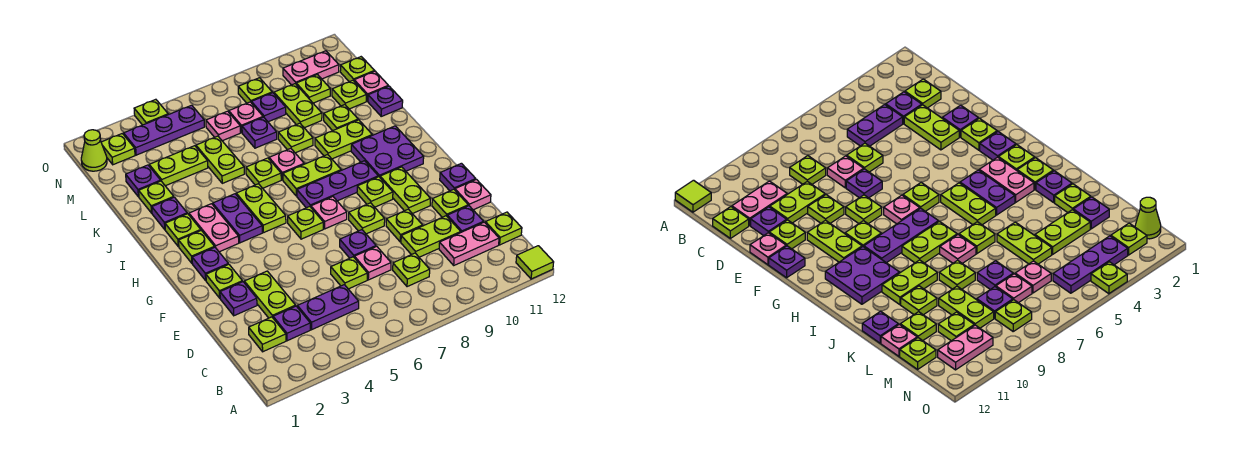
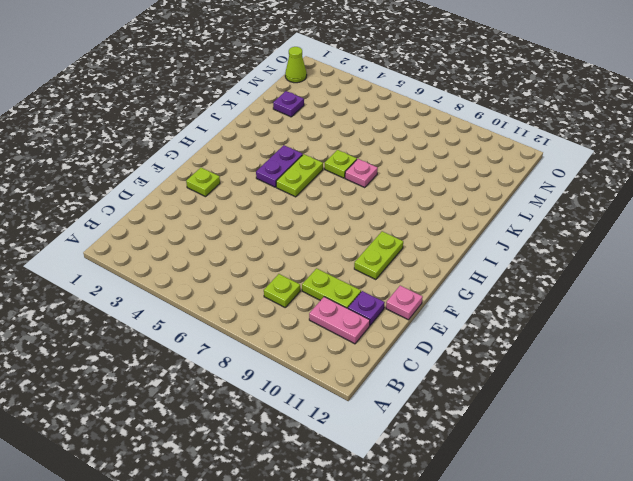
none -> lime 1x1 tile [516,246,554,279]
none -> lime 1x1 plate [249,317,286,352]
none -> purple 1x1 plate [273,306,310,341]
none -> purple 1x2 plate [297,285,359,330]

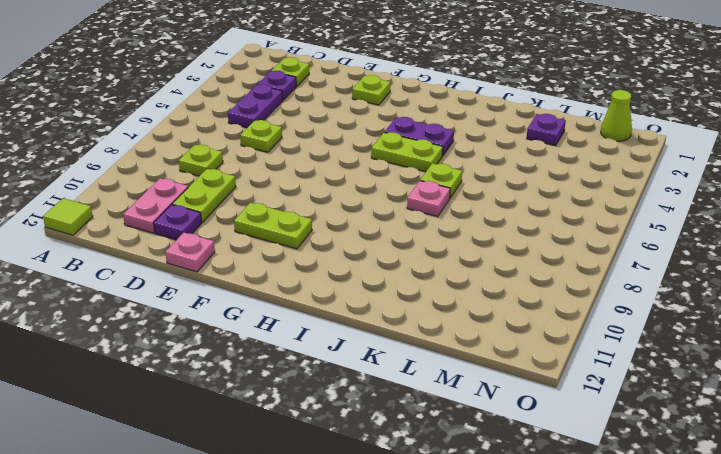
none -> lime 1x1 plate [485,212,522,245]
none -> lime 1x2 plate [244,271,296,318]
none -> pink 1x1 plate [354,246,391,280]
none -> purple 1x1 plate [220,282,257,316]

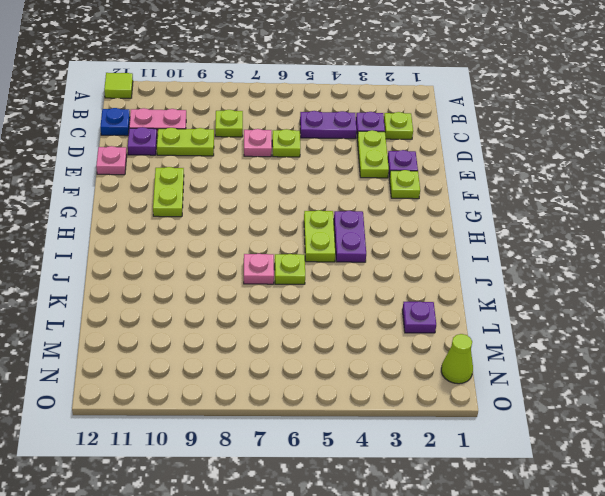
blue 1x1 plate [100,108,130,136] -> lime 1x1 plate [485,212,522,245]
none -> purple 1x1 plate [340,230,376,258]
none -> lime 1x1 plate [386,209,423,242]
none -> lime 1x1 plate [432,189,468,217]
none -> lime 1x1 plate [349,203,385,234]

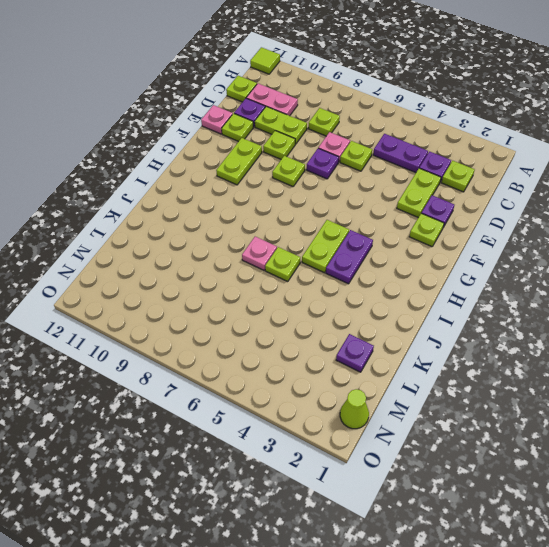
none -> purple 1x1 plate [440,163,476,191]
none -> purple 1x1 plate [192,247,228,280]
none -> lime 1x1 plate [288,207,323,239]
none -> pink 1x1 plate [311,197,347,229]

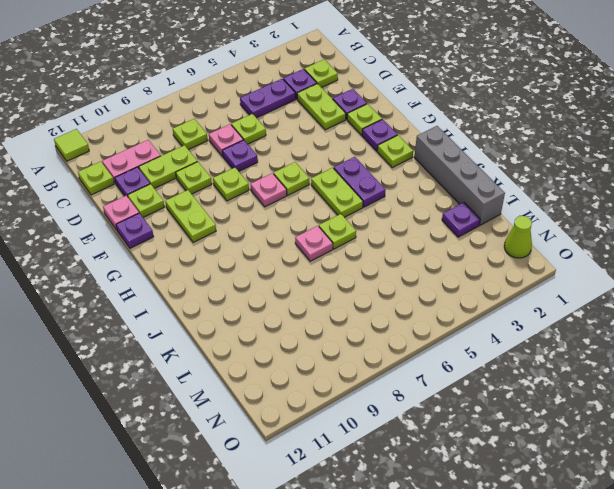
grey 1x4 brick [414,126,505,225] -> none
none -> lime 1x1 plate [357,177,393,207]
none -> pink 1x2 plate [189,204,239,252]
none -> purple 1x3 plate [297,161,378,208]
none -> purple 2x2 plate [351,126,424,177]

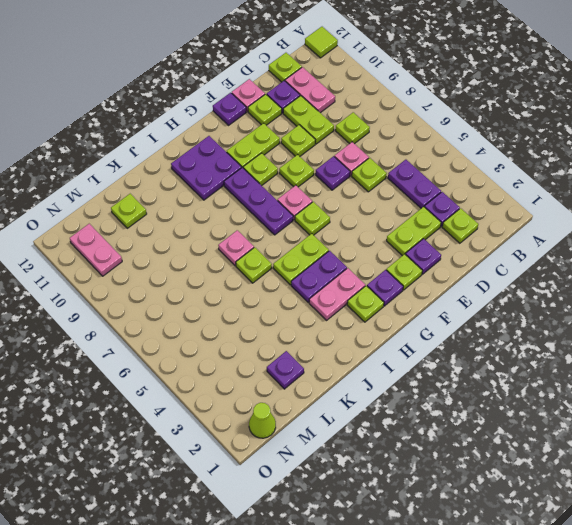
none -> lime 1x1 plate [165,214,201,246]
none -> lime 1x2 plate [283,155,341,196]
none -> purple 1x1 plate [152,197,187,229]
none -> lime 1x2 plate [315,120,372,159]

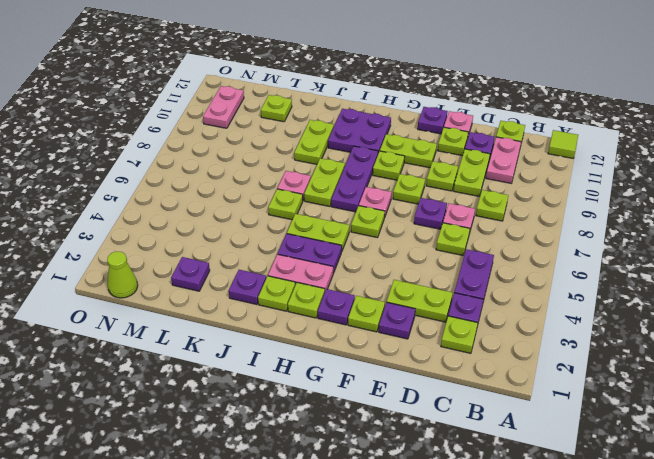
none -> lime 1x1 plate [139,181,174,213]
none -> lime 1x2 plate [196,136,244,183]
none -> lime 1x1 plate [278,123,313,153]
none -> lime 1x1 plate [324,105,358,131]

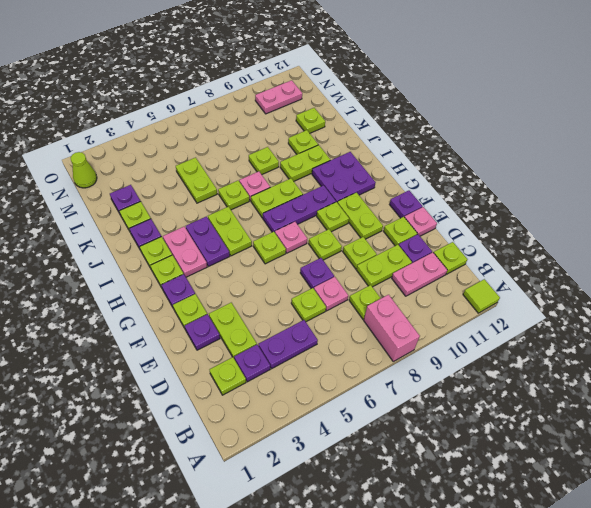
pink 1x2 brick [364,295,420,362] -> none
none -> purple 1x1 plate [368,86,403,116]
none -> lime 1x2 plate [149,146,208,186]
none -> purple 1x1 plate [242,117,277,148]
none -> lime 1x2 plate [274,84,322,128]

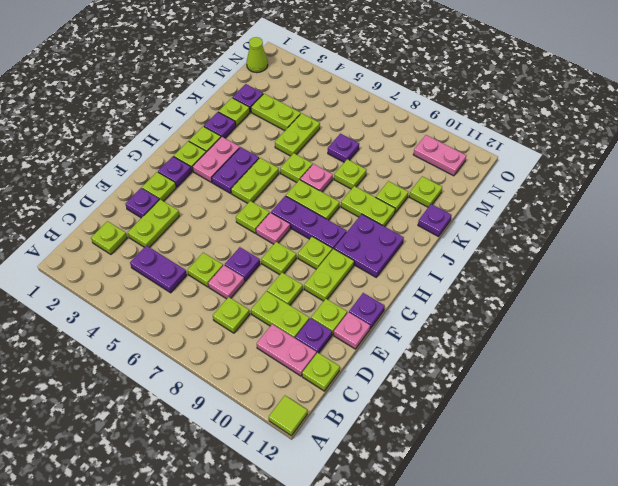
none -> purple 1x1 plate [273,306,310,341]
none -> lime 1x2 plate [274,84,322,128]
none -> pink 1x1 plate [354,71,388,101]
none -> pink 1x1 plate [206,111,240,141]

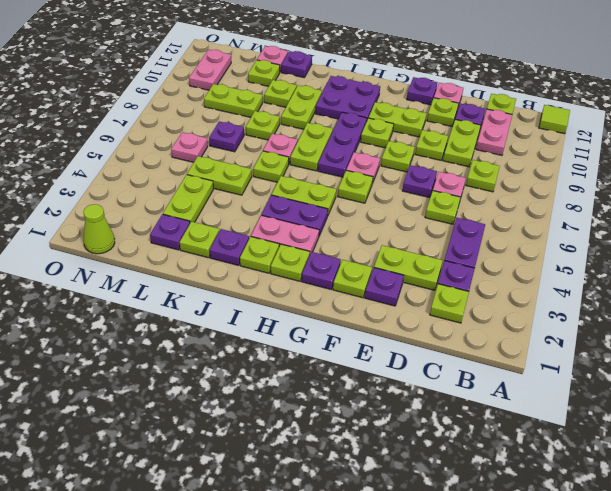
none -> pink 1x1 plate [229,102,263,132]
none -> purple 1x1 plate [251,93,286,122]
none -> lime 1x1 plate [296,75,330,103]
none -> lime 1x1 plate [340,57,374,82]

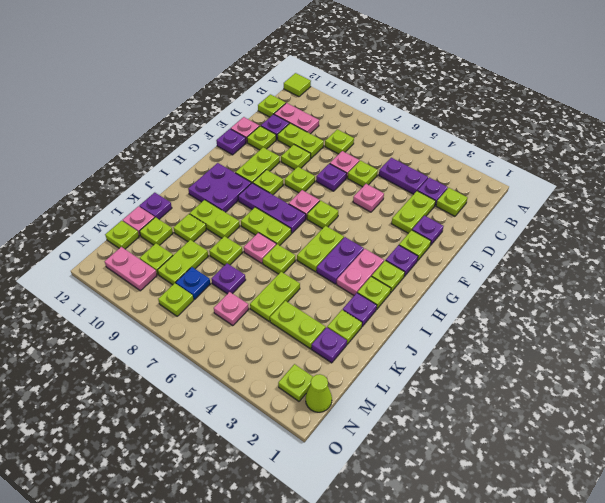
pink 1x1 plate [353,184,384,212] -> pink 1x1 plate moved to [229,102,263,132]
blue 1x1 plate [176,267,210,299] -> purple 1x1 plate [251,93,286,122]
none -> purple 1x3 plate [124,105,204,155]
none -> lime 1x1 plate [134,99,168,125]

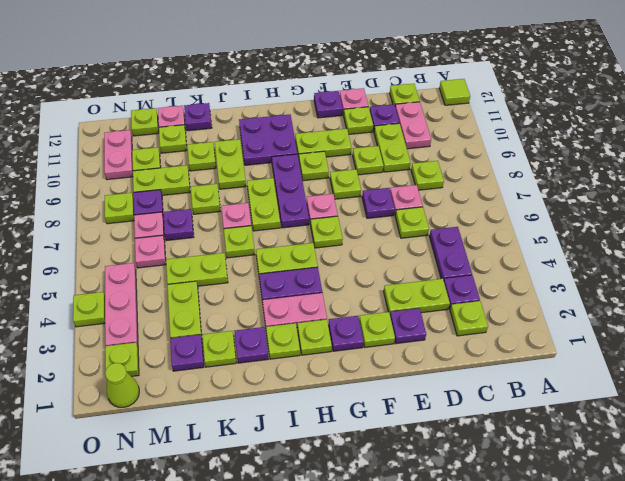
pink 1x3 plate [105,263,138,346] -> purple 1x3 plate [124,105,204,155]

